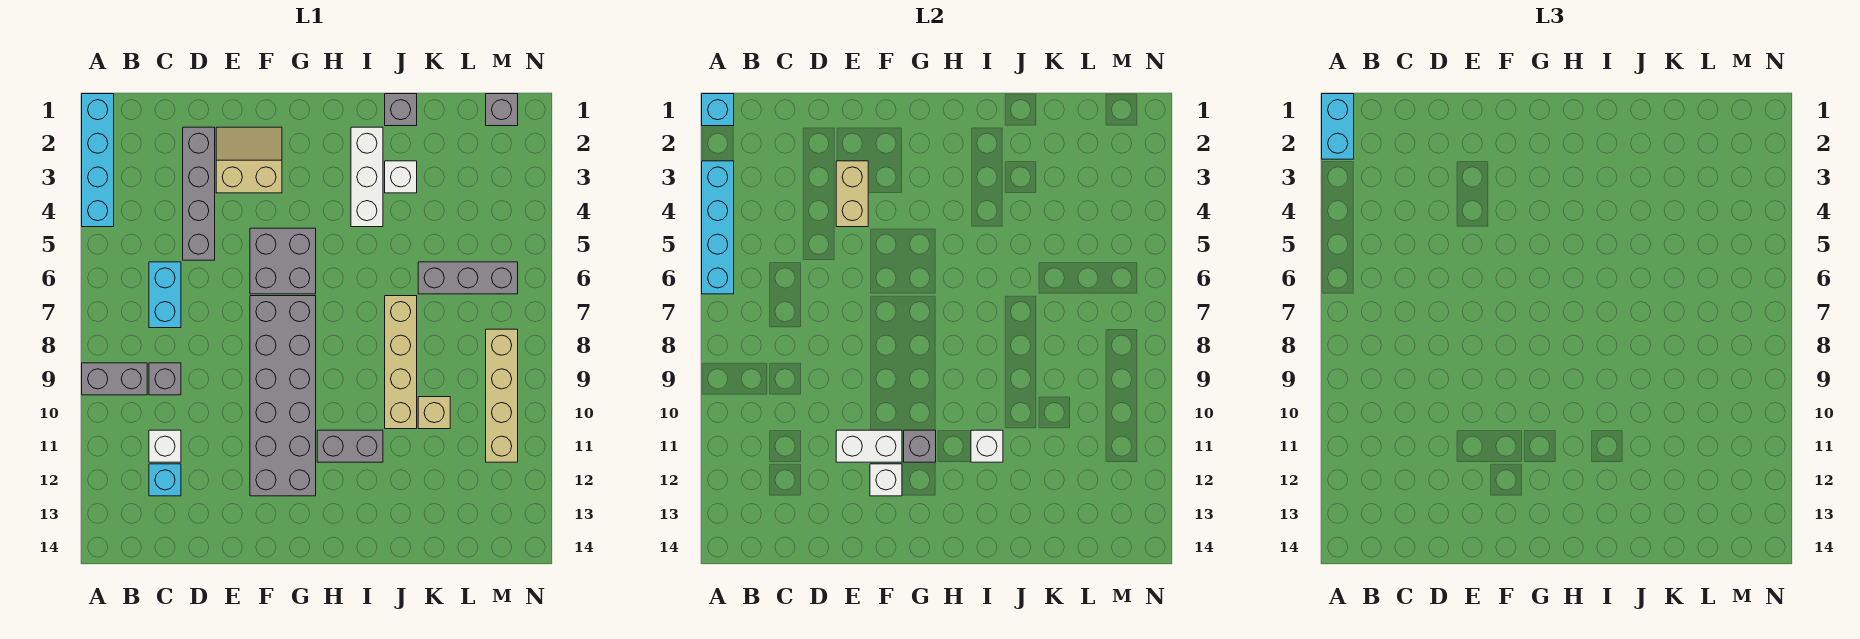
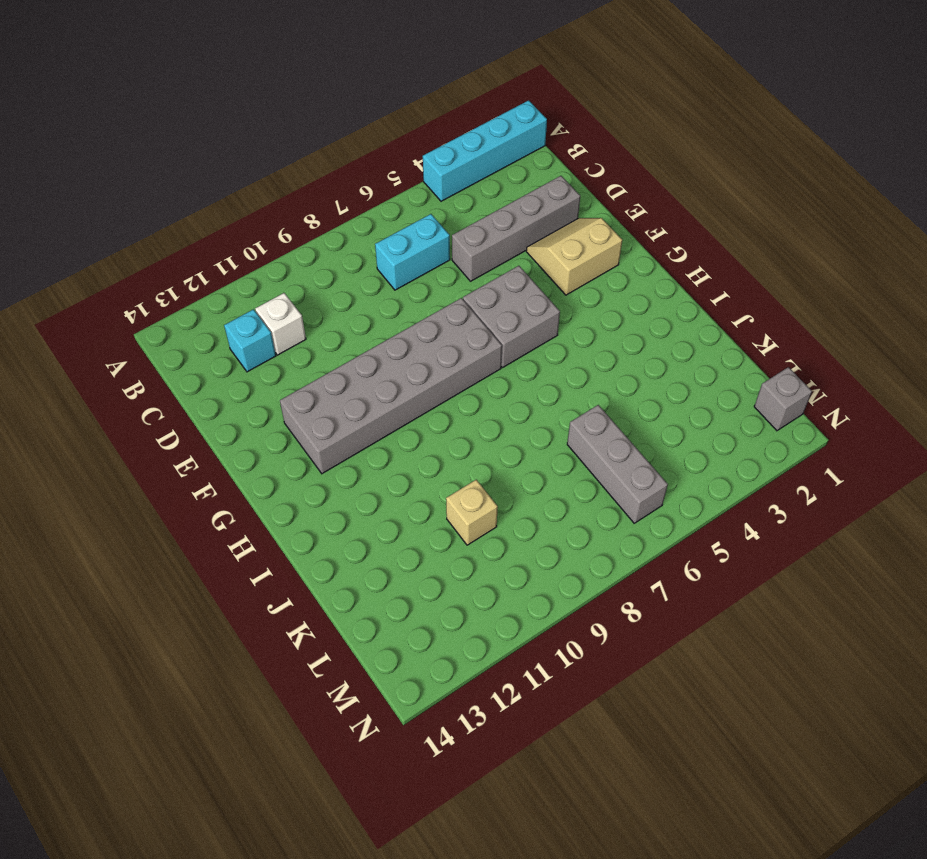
tan 2x2 slope [526,218,622,295] -> tan 2x2 slope turned to [216,127,282,193]
none -> grey 1x2 brick [82,363,147,395]
none -> grey 1x1 brick [149,363,181,395]
none -> grey 1x2 brick [317,430,383,462]

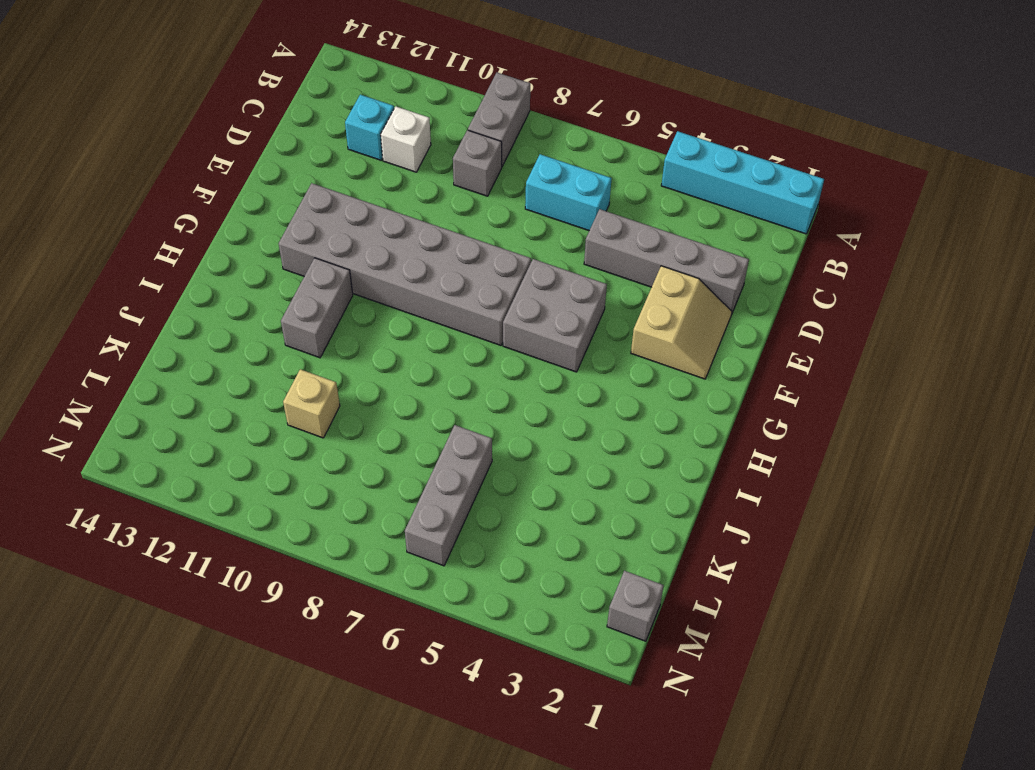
none -> white 1x3 brick [351,127,383,227]
none -> grey 1x1 brick [385,94,417,126]
none -> white 1x1 brick [385,161,417,193]

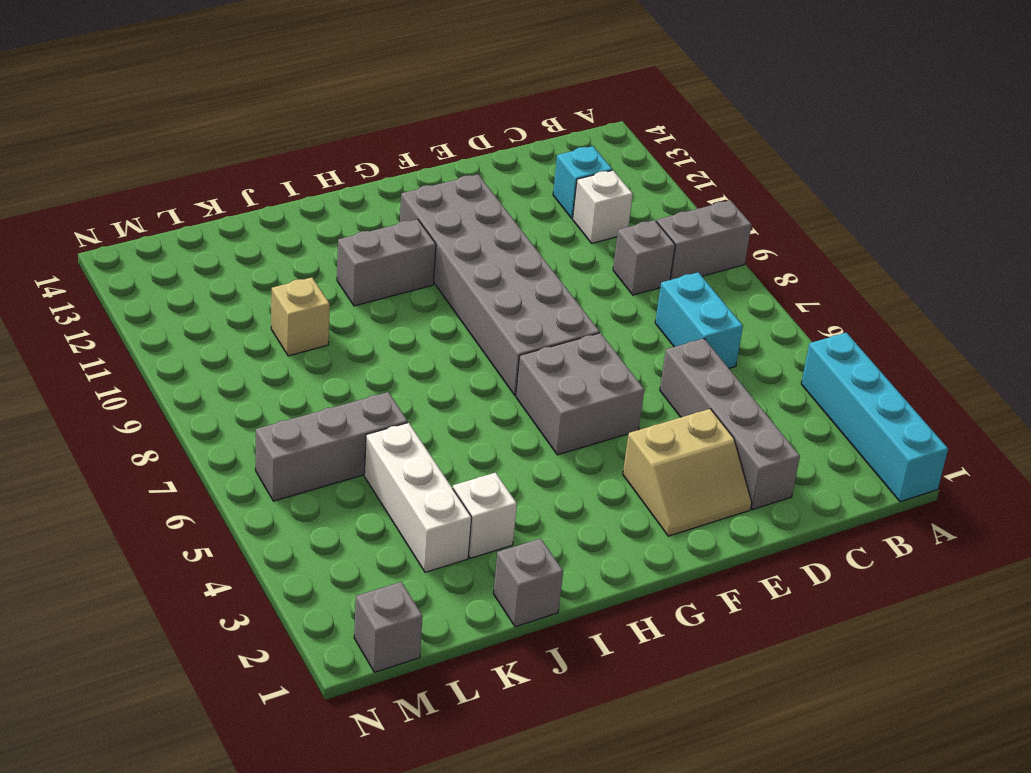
white 1x3 brick [364,423,472,572] -> white 1x3 brick moved to [351,127,383,227]
none -> tan 1x4 brick [385,296,417,429]
none -> tan 1x4 brick [486,329,518,462]
none -> cyan 1x1 brick [702,94,734,126]

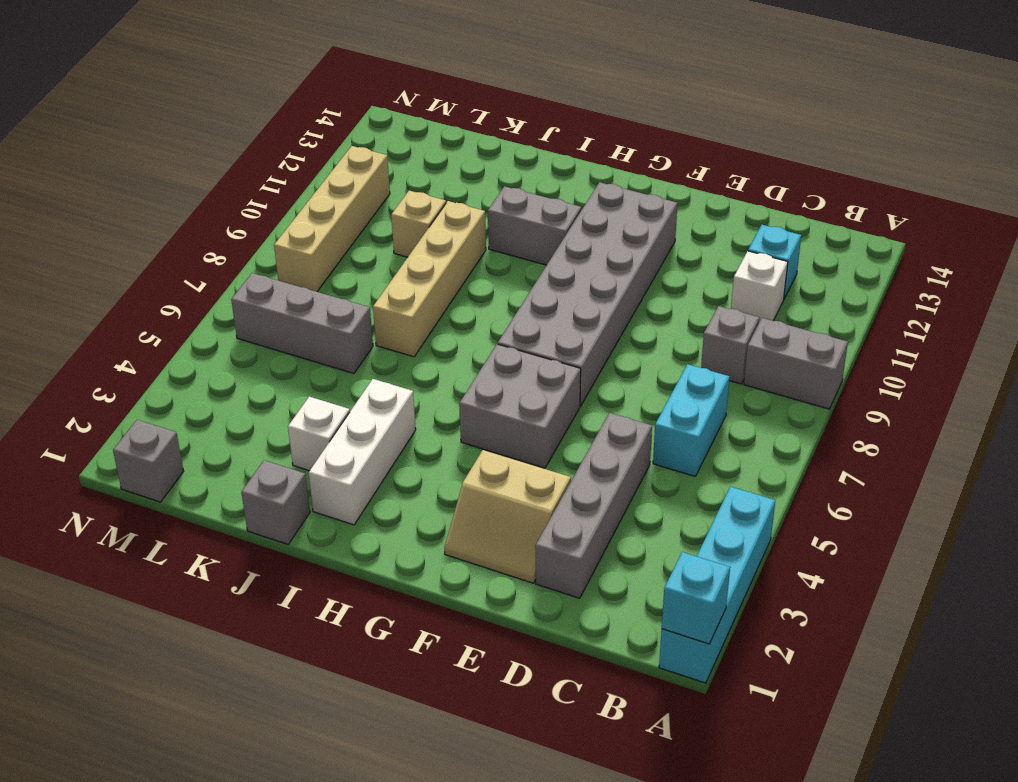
none -> cyan 1x4 brick [702,161,734,294]
none -> tan 1x2 brick [836,161,868,227]
none -> white 1x2 brick [836,430,902,462]

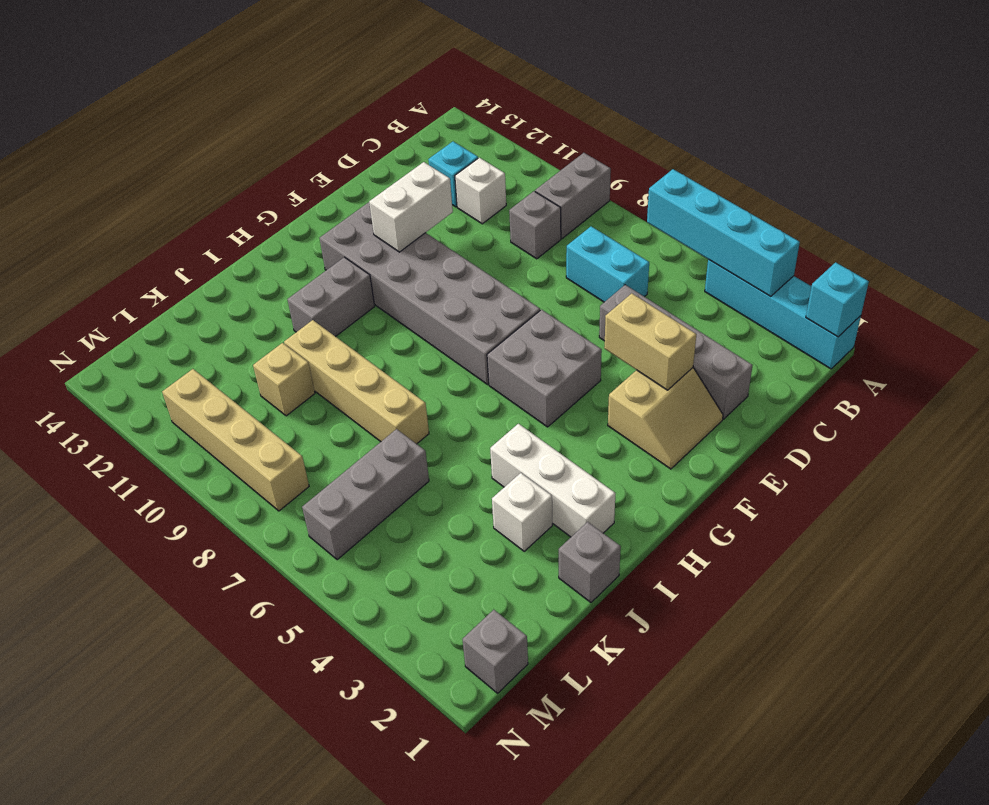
none -> white 1x1 brick [870,464,902,496]
none -> grey 1x1 brick [904,430,936,462]
none -> white 1x1 brick [971,430,1003,462]

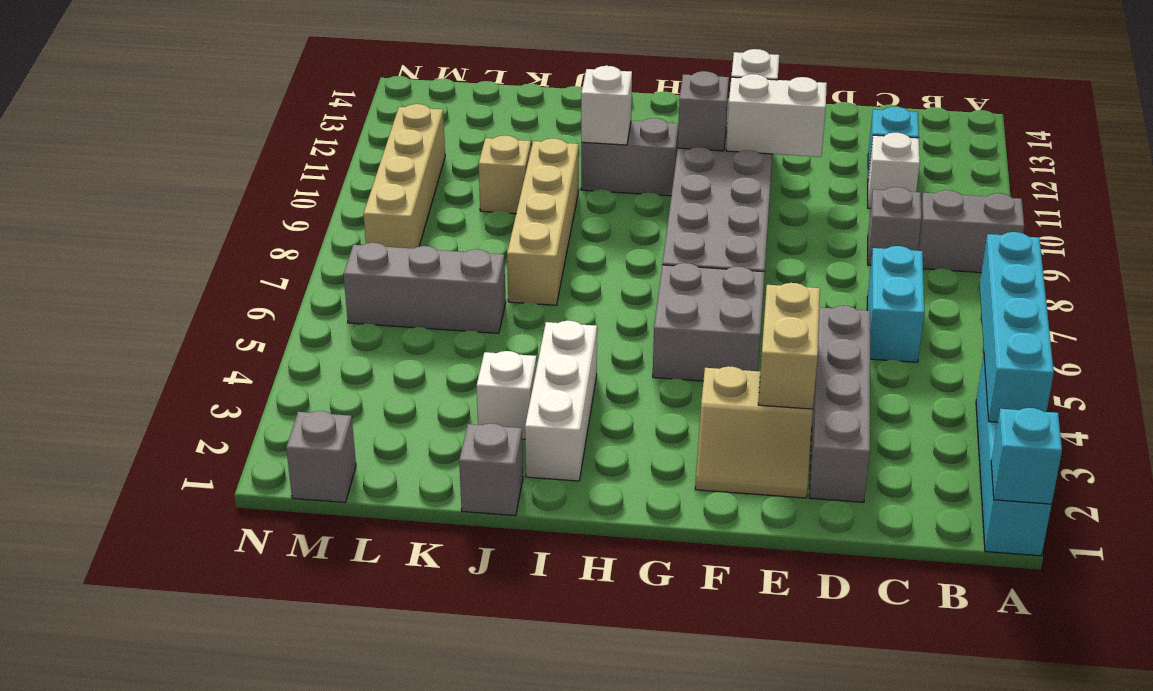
none -> cyan 1x2 brick [1322,94,1354,159]

